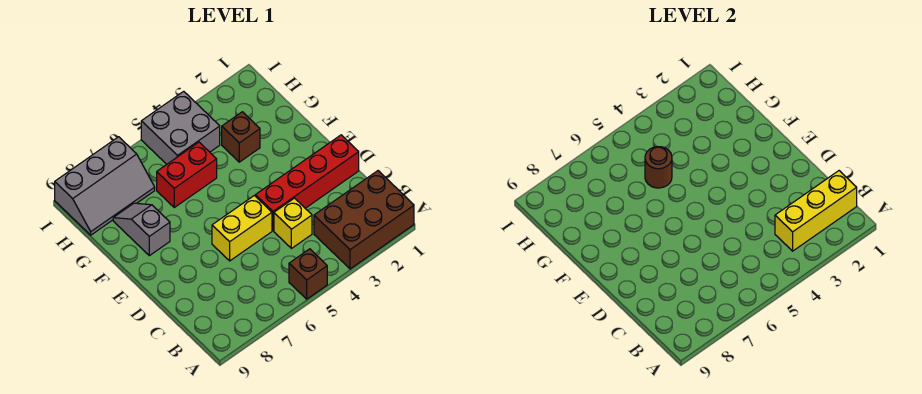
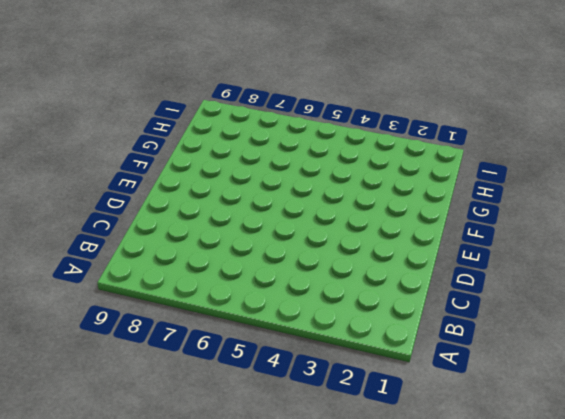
none -> brown 2x3 brick [314,171,414,269]
none -> brown 1x1 brick [289,249,327,299]
none -> yellow 1x1 brick [274,198,312,248]

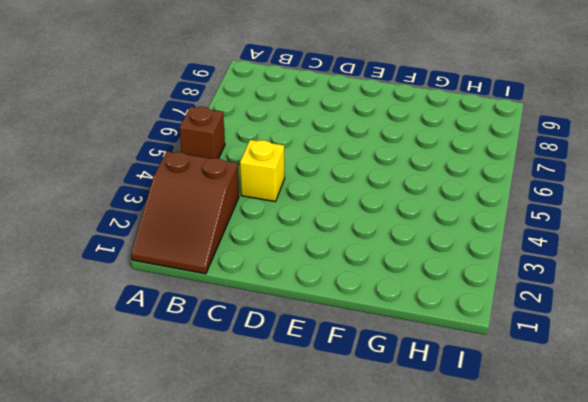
brown 2x3 slope [131,151,239,274] -> brown 2x3 brick [314,171,414,269]
none -> red 1x4 brick [255,135,359,231]
none -> yellow 1x2 brick [212,196,272,261]
none -> grey 1x2 slope [113,203,170,256]

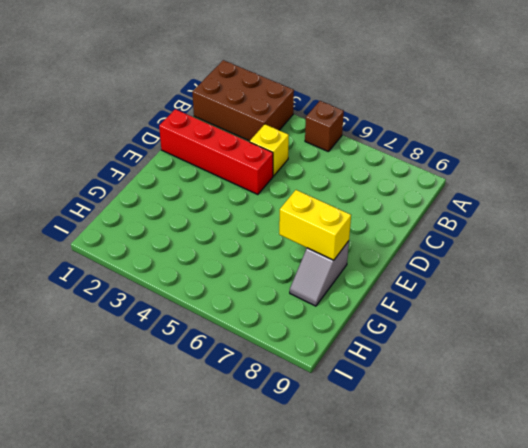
yellow 1x2 brick [279,190,351,260] -> yellow 1x2 brick moved to [212,196,272,261]
none -> brown 1x1 brick [222,112,260,162]
none -> red 1x2 brick [157,142,217,207]
none -> grey 2x2 brick [141,91,220,164]

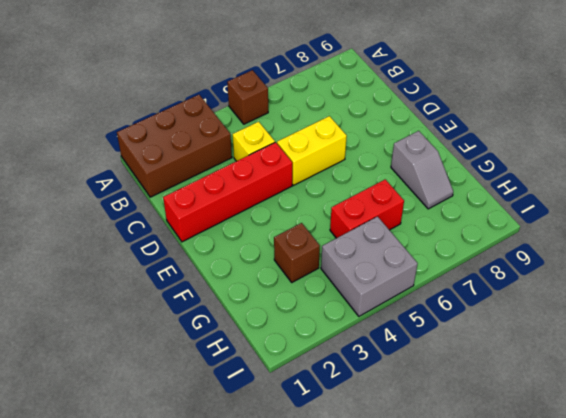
none -> grey 2x3 slope [55,137,155,235]
none -> yellow 1x3 brick [775,171,857,251]
none -> brown 1x1 round brick [645,147,672,188]

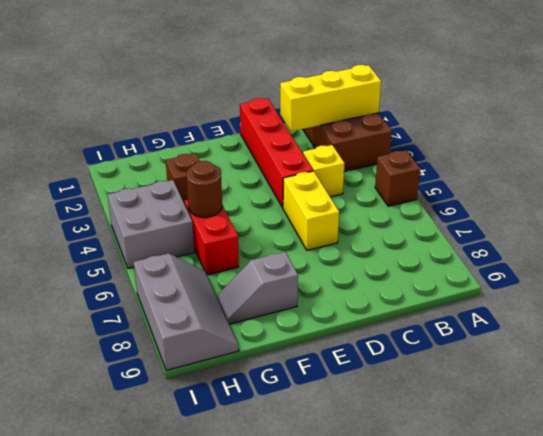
yellow 1x3 brick [280,65,381,131] -> yellow 1x3 brick turned to [775,171,857,251]

